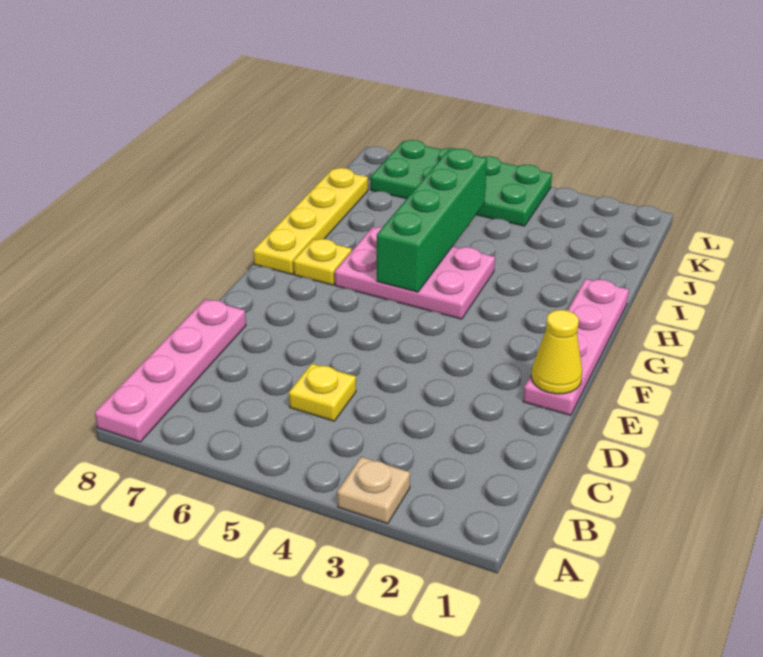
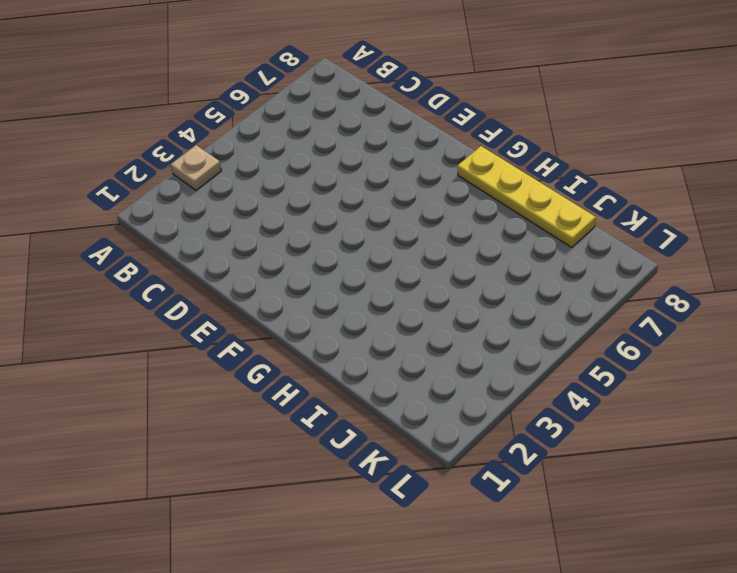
none -> pink 1x4 plate [95,299,246,442]
none -> yellow 1x1 plate [289,364,356,421]

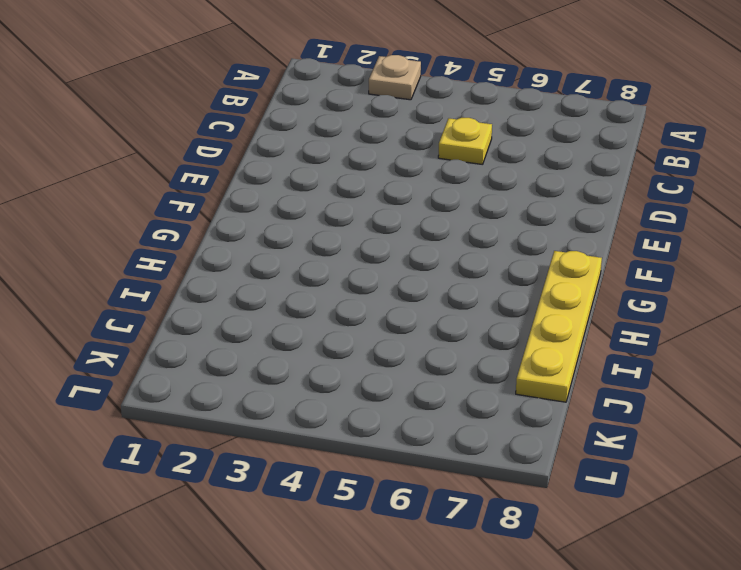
none -> pink 1x4 plate [95,299,246,442]
none -> pink 1x4 plate [523,279,629,415]

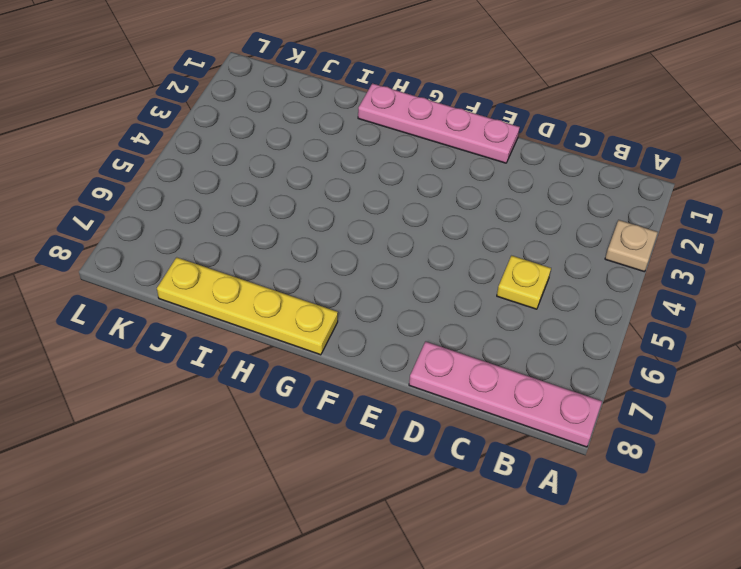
none -> pink 2x3 plate [335,227,495,319]
none -> yellow 1x1 plate [293,239,352,285]

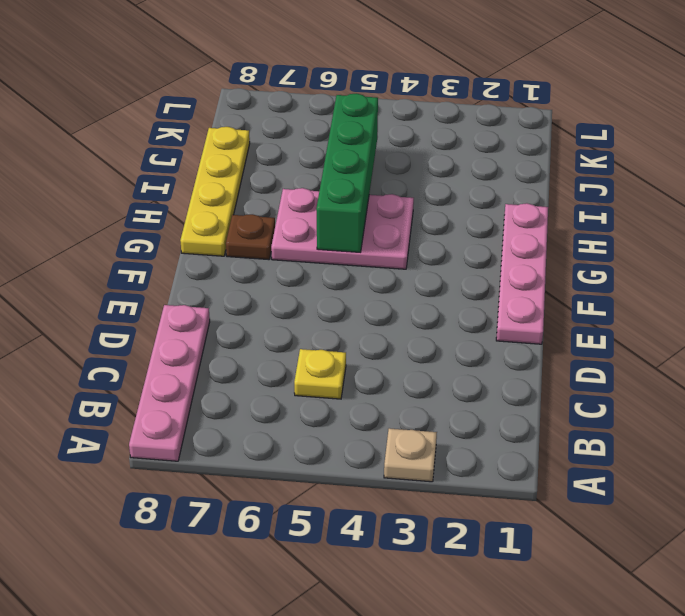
brown 1x1 plate [226,214,275,260] -> yellow 1x1 plate [293,239,352,285]
none -> green 2x4 plate [371,140,552,226]
none -> yellow 1x1 cone [531,310,582,394]

